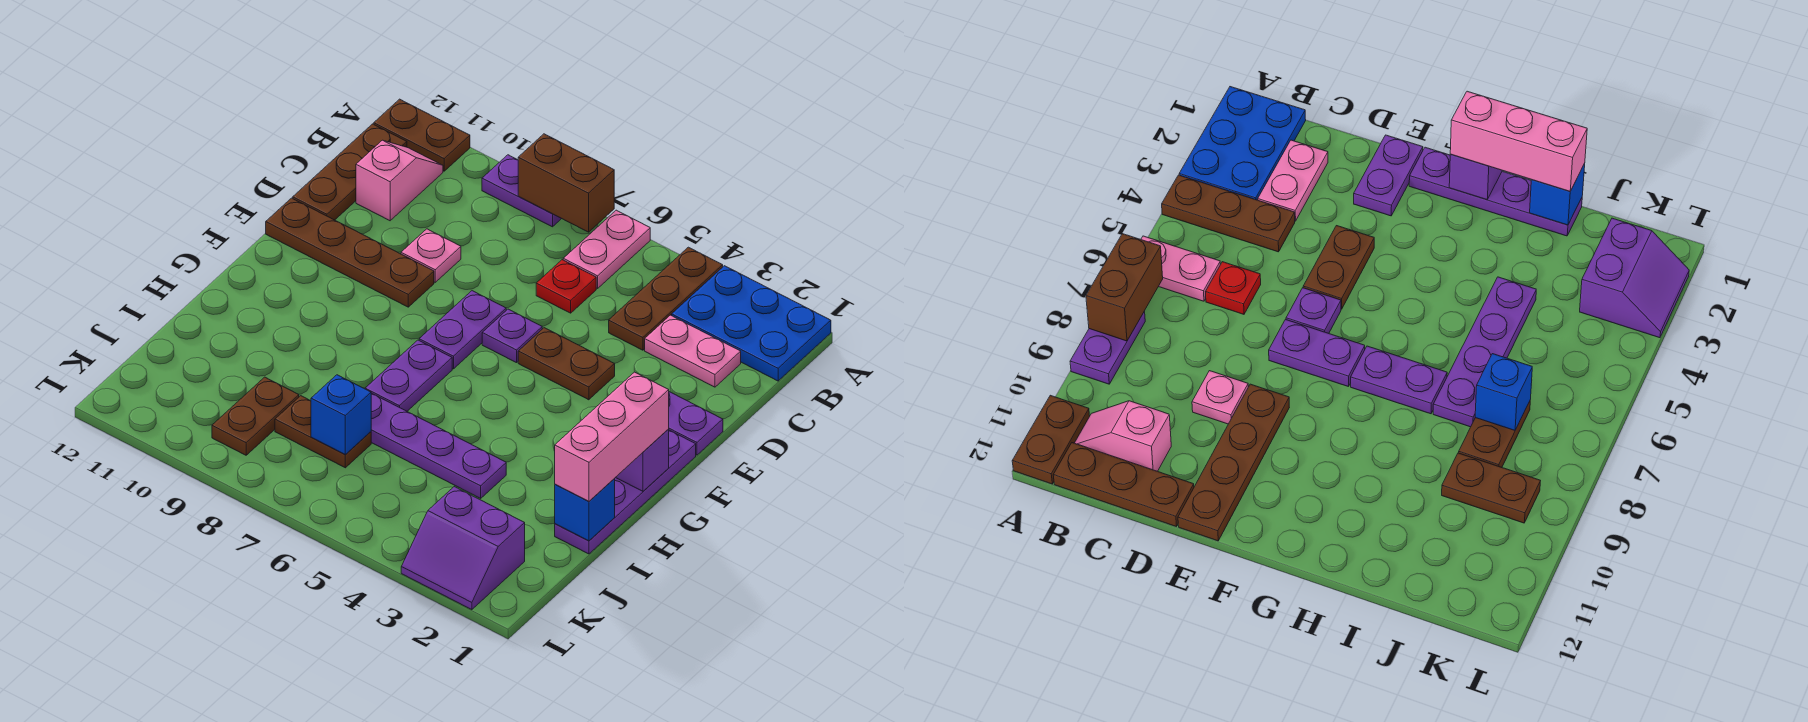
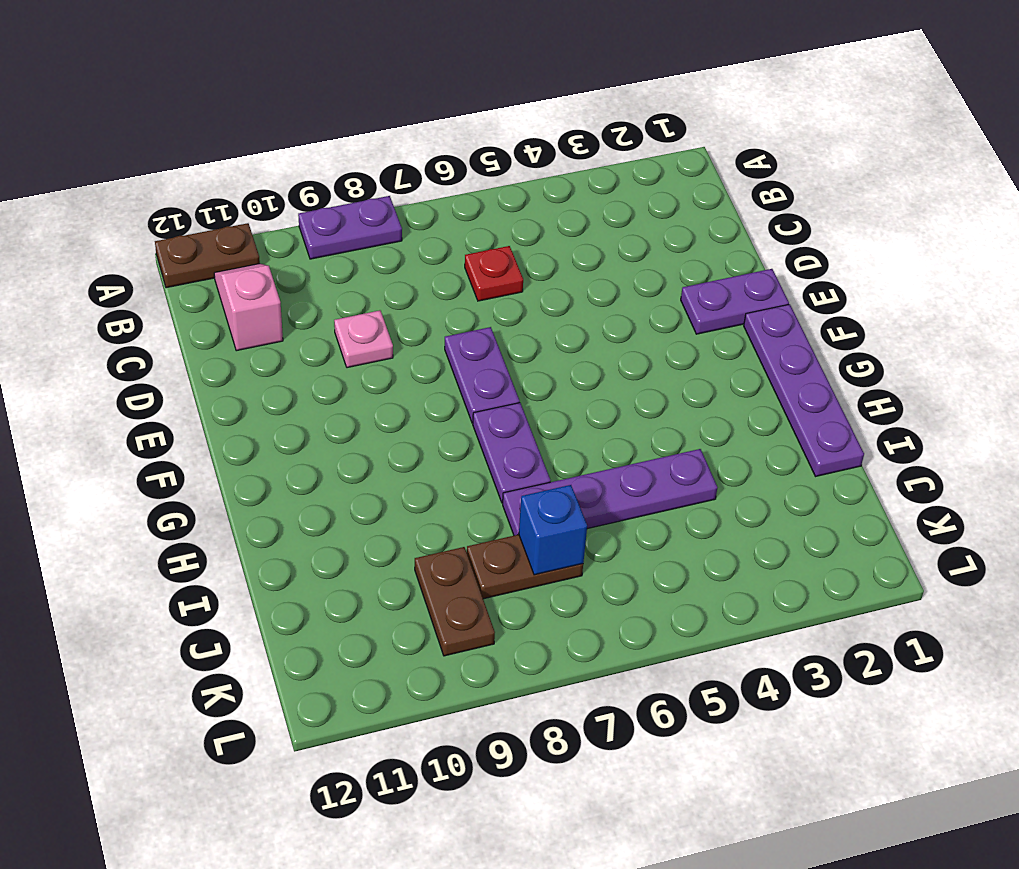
none -> blue 2x3 plate [672,266,831,381]
none -> brown 1x3 plate [609,247,723,350]
none -> pink 1x2 plate [563,210,650,288]

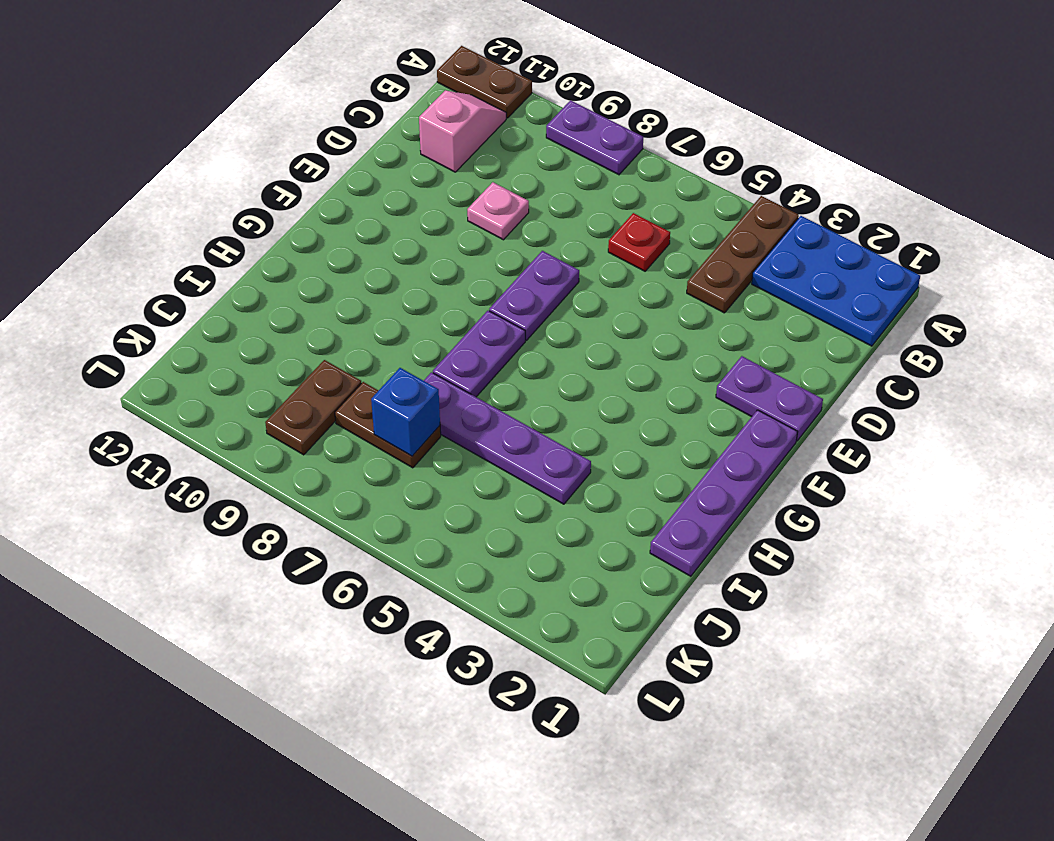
none -> pink 1x2 plate [563,210,650,288]
none -> brown 1x3 plate [293,124,407,220]
none -> pink 1x2 plate [645,315,741,387]

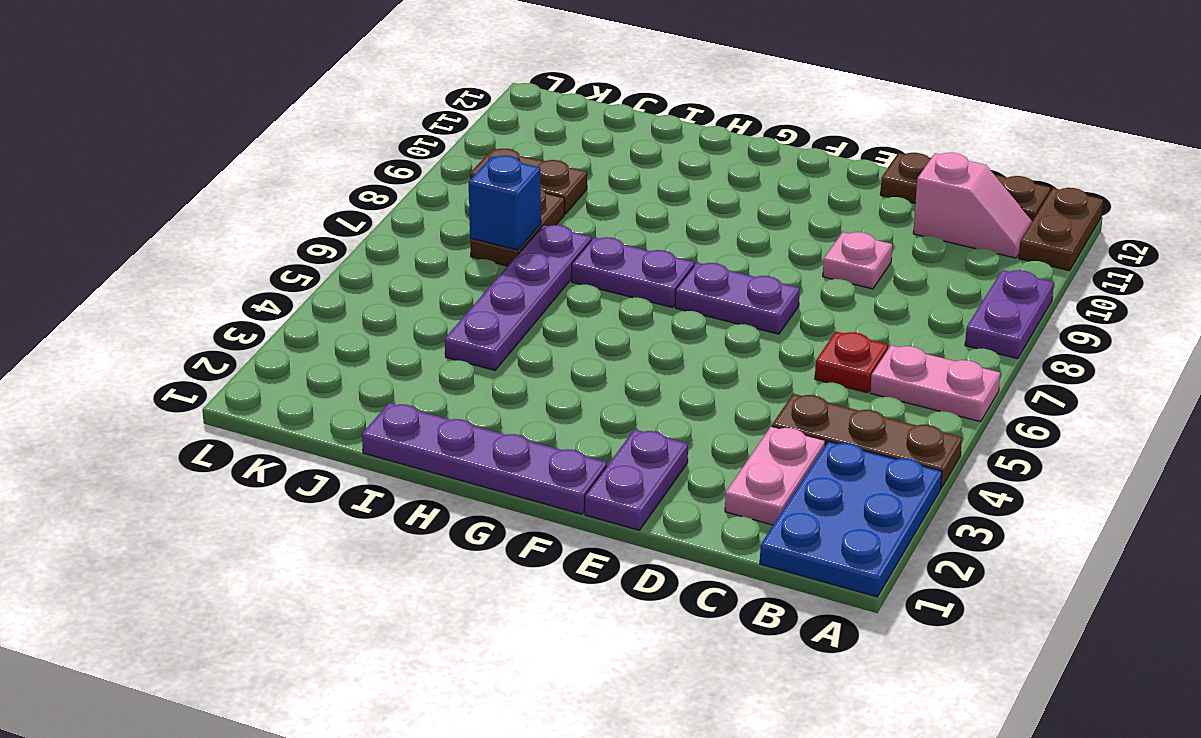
none -> brown 1x2 plate [518,328,615,400]
none -> purple 1x1 plate [482,309,542,363]
none -> brown 1x4 plate [266,198,434,307]

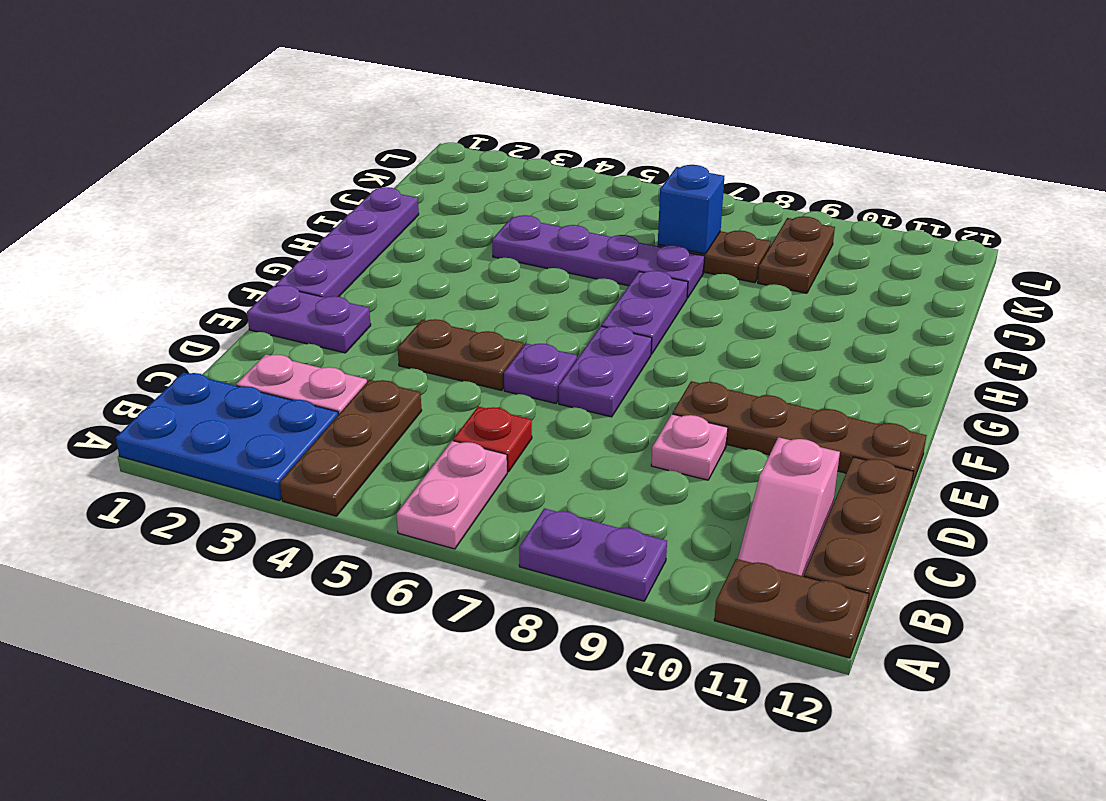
none -> purple 2x2 slope [401,487,525,610]
none -> brown 1x2 brick [518,134,614,232]
none -> purple 1x1 brick [616,429,669,491]

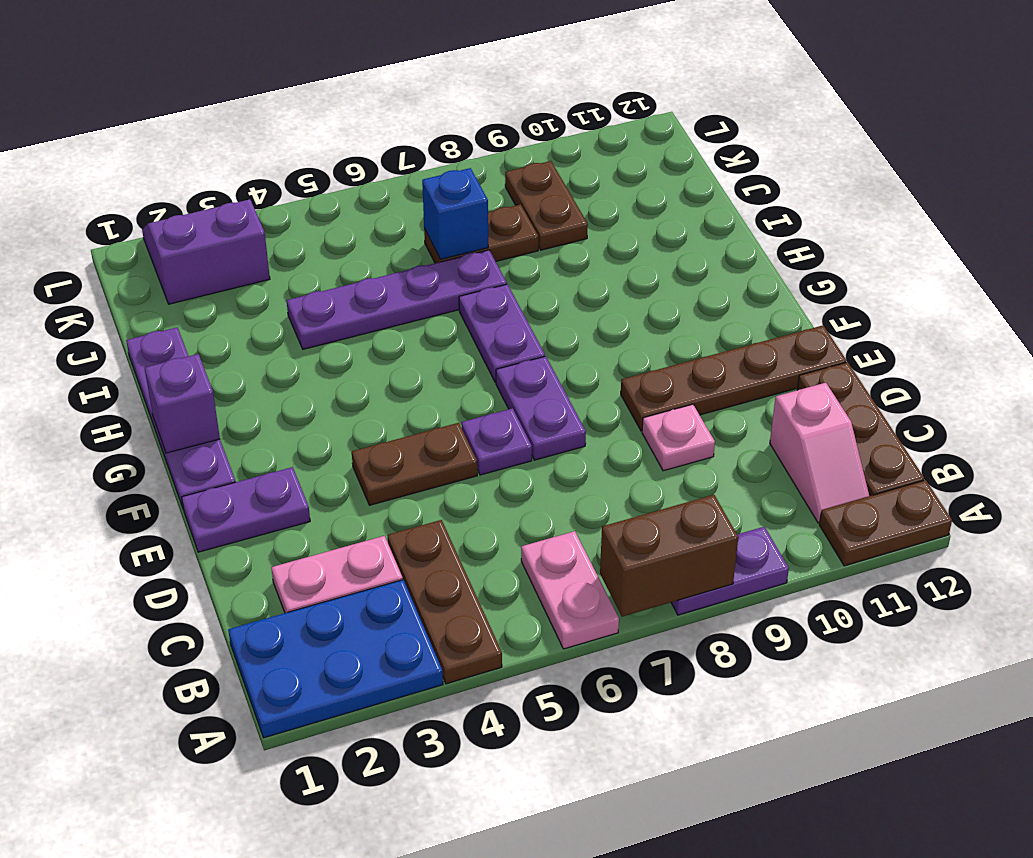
none -> red 1x1 plate [536,260,596,313]
none -> blue 1x1 brick [555,479,615,541]
none -> pink 1x3 brick [555,372,669,502]

